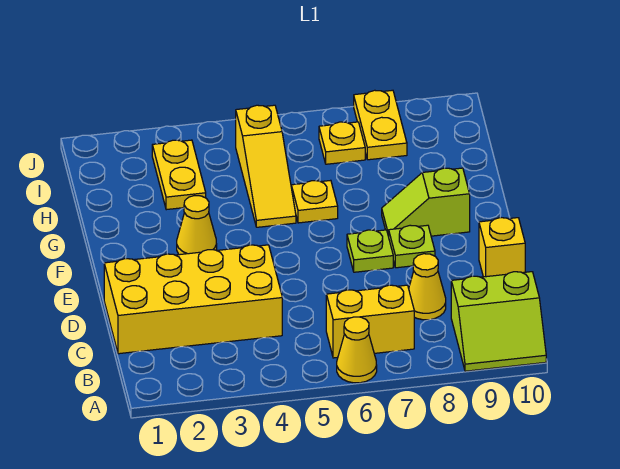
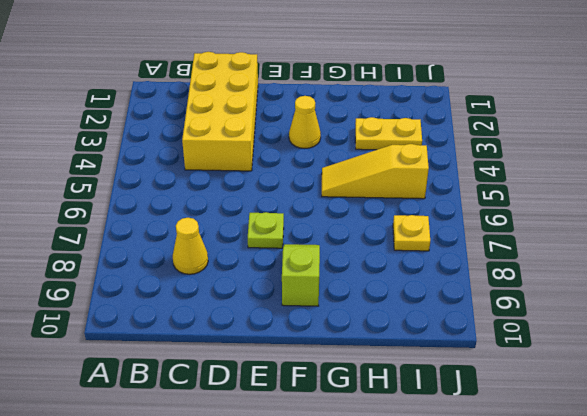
none -> yellow 1x1 cone [337,317,377,383]
none -> lime 2x2 slope [451,272,546,371]
none -> yellow 1x2 brick [326,285,414,358]

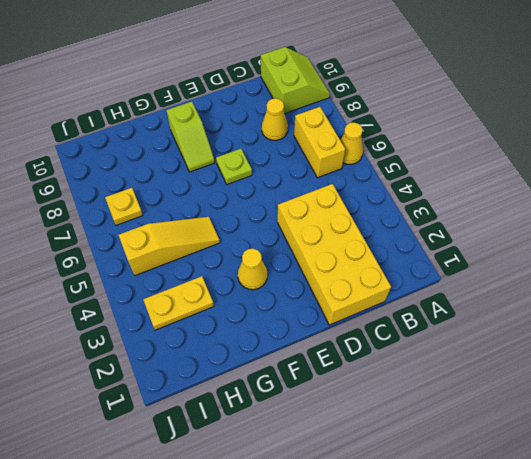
none -> yellow 1x1 brick [479,218,525,277]
none -> lime 1x1 plate [389,225,435,268]
none -> yellow 1x1 plate [291,180,338,223]

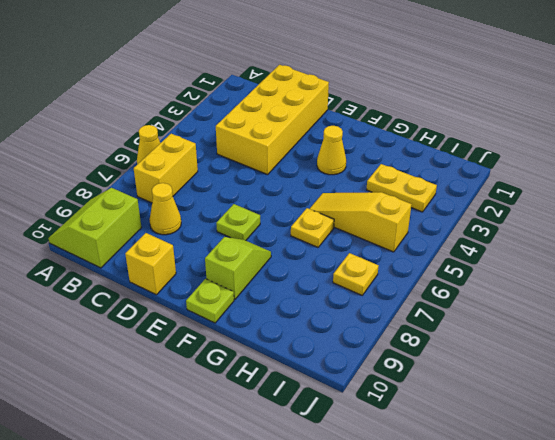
lime 1x1 plate [186,279,234,323] -> lime 1x1 plate moved to [389,225,435,268]
none -> yellow 1x2 plate [354,90,407,160]

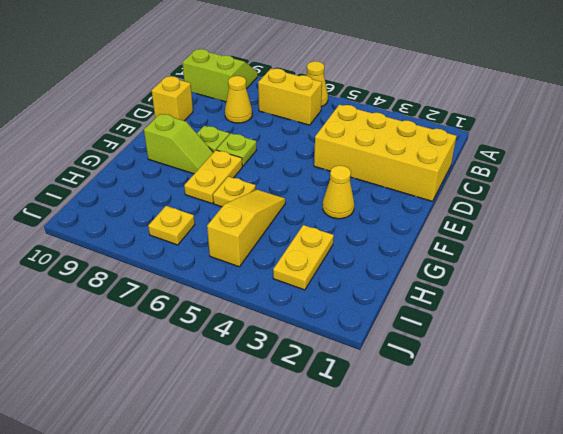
yellow 1x2 plate [184,150,242,203] -> yellow 1x2 plate moved to [354,90,407,160]

